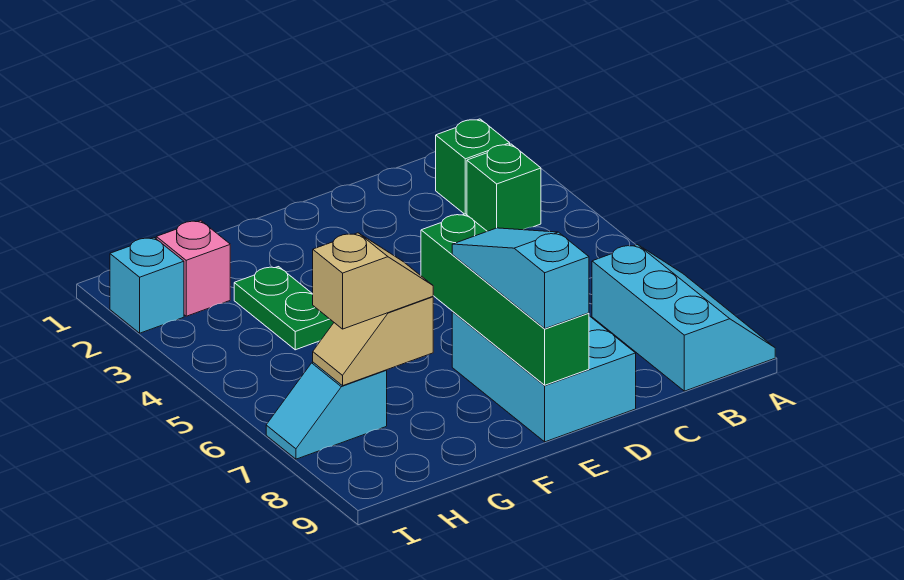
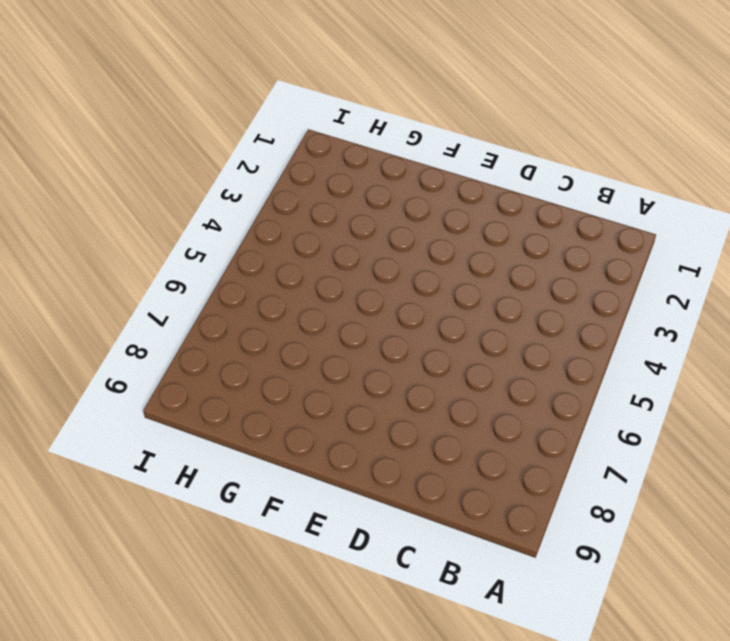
none -> cyan 2x3 slope [592,245,775,391]
none -> green 1x1 brick [436,119,510,215]
none -> green 1x1 brick [467,144,541,231]

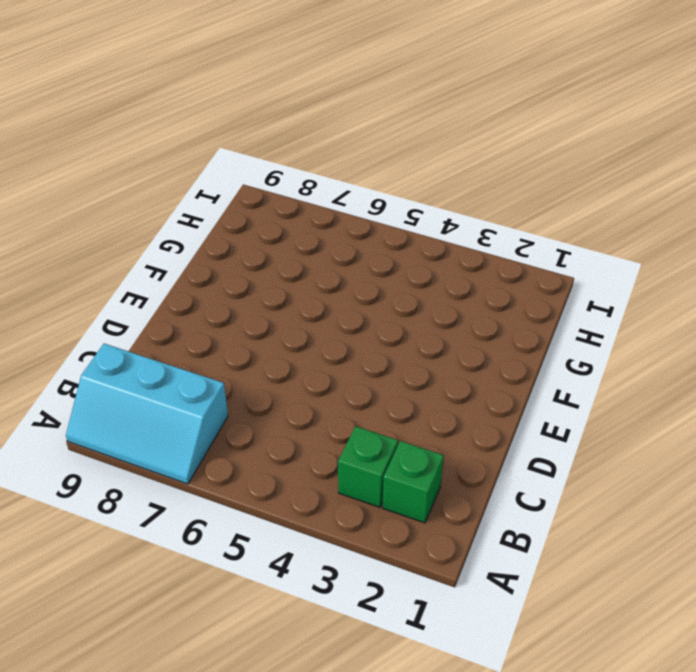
none -> cyan 2x3 brick [452,312,636,442]
none -> green 1x2 plate [234,267,334,350]
none -> pink 1x1 brick [156,220,230,316]

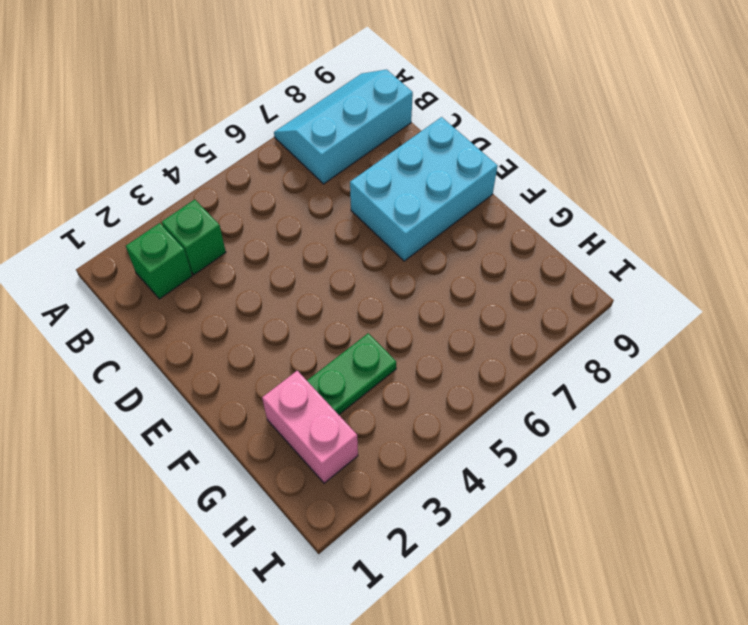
pink 1x2 brick [262,371,358,483] -> pink 1x1 brick [156,220,230,316]
none -> cyan 1x2 slope [266,362,387,459]
none -> cyan 1x1 brick [110,238,184,333]
none -> green 1x4 brick [421,214,589,385]

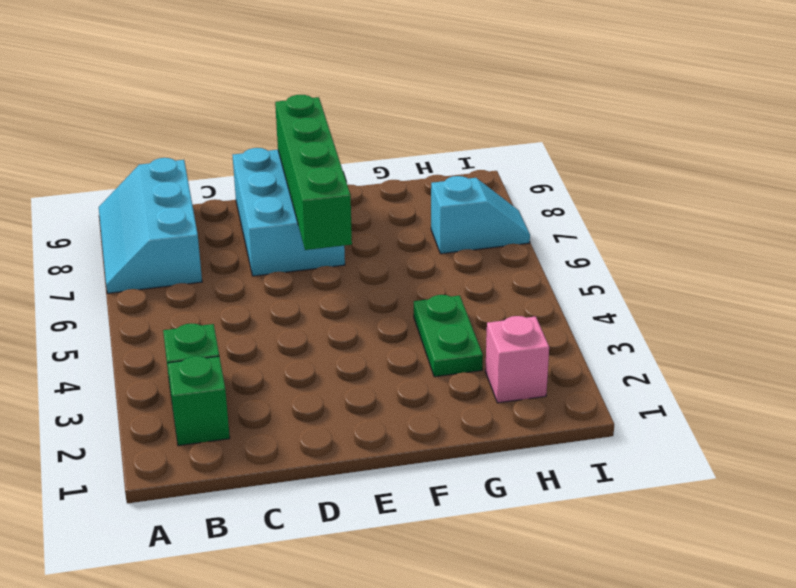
none -> cyan 1x1 brick [110,238,184,333]
none -> tan 1x2 slope [313,297,433,386]
none -> cyan 1x3 slope [452,228,589,329]

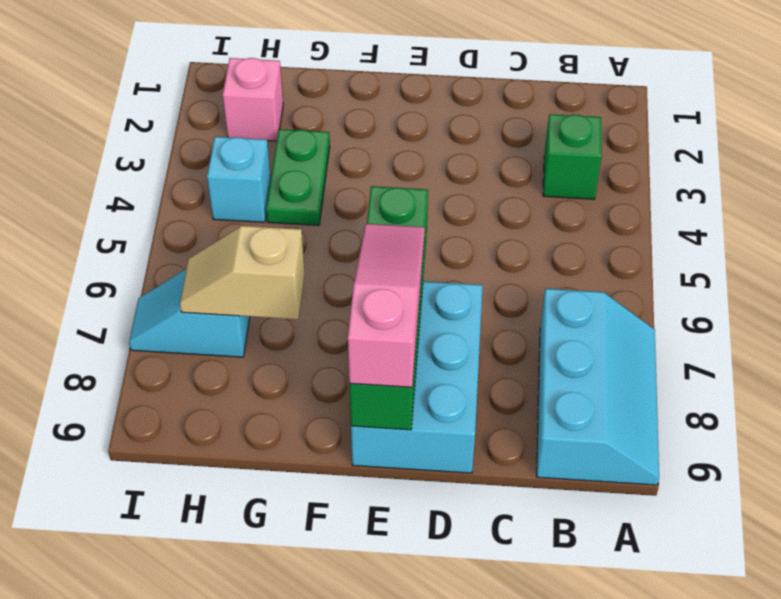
pink 1x3 slope [348,224,425,387] -> cyan 1x3 slope [452,228,589,329]
cyan 1x1 brick [207,137,271,222] -> cyan 1x1 brick moved to [110,238,184,333]
none -> green 1x1 brick [436,119,510,215]
none -> tan 1x2 slope [313,233,433,329]

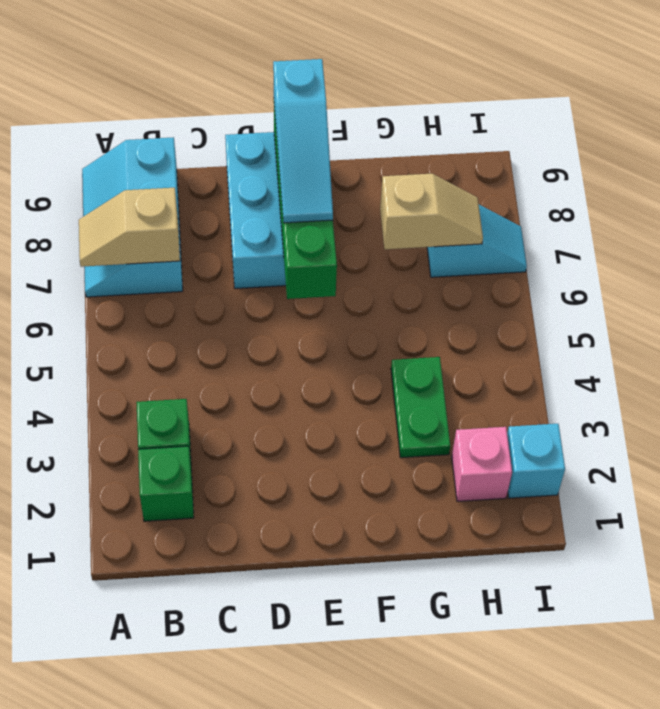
tan 1x2 slope [79,188,180,267] -> tan 1x2 slope moved to [313,233,433,329]

